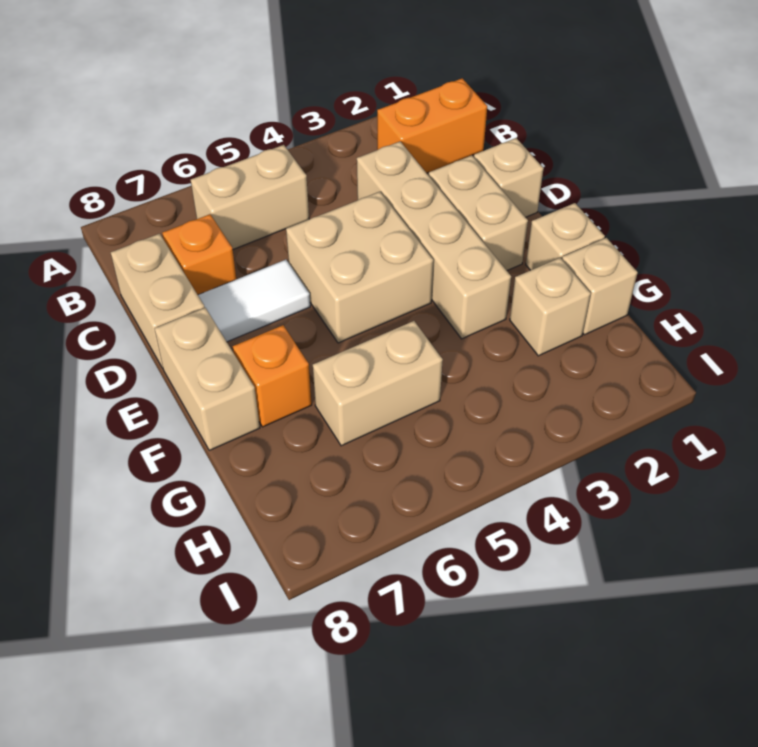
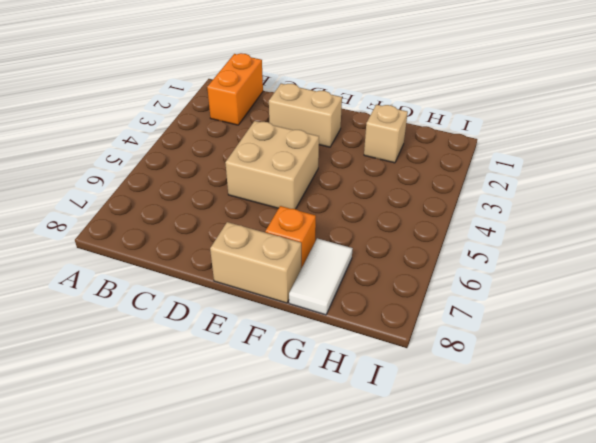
white 1x2 tile [289,238,353,315] -> white 1x2 tile moved to [198,260,310,342]
none -> tan 1x2 brick [191,145,309,249]
none -> tan 1x4 brick [357,142,511,339]
none -> orange 1x1 brick [162,214,237,295]

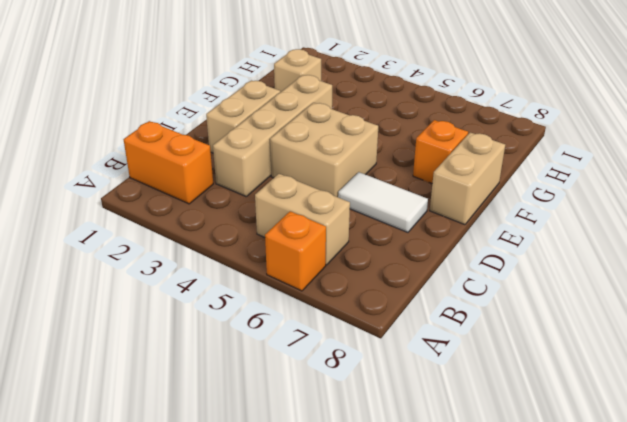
orange 1x1 brick [265,211,326,291] -> orange 1x1 brick moved to [162,214,237,295]
none -> tan 1x2 brick [111,234,205,368]
none -> tan 1x1 brick [474,138,544,217]
none -> tan 1x1 brick [526,203,605,270]

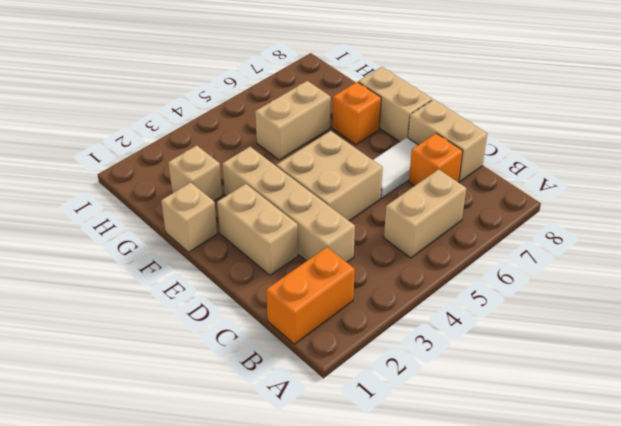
none -> tan 1x1 brick [474,138,544,217]
none -> tan 1x1 brick [562,238,638,335]

